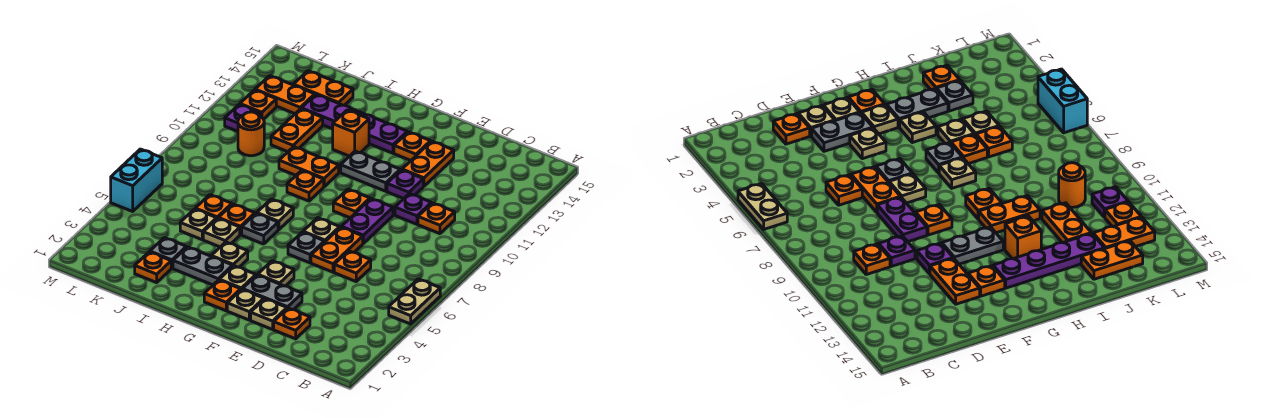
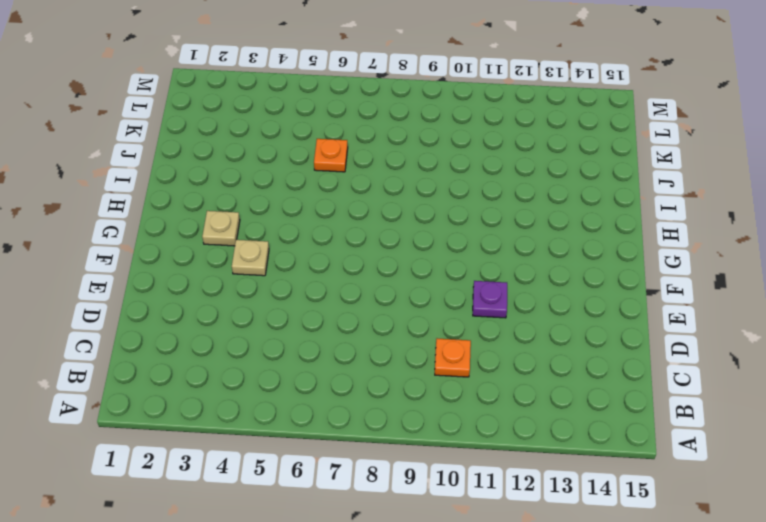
none -> tan 1x2 plate [389,279,440,324]
none -> orange 1x1 plate [274,308,310,339]
none -> orange 1x1 plate [334,251,371,281]
none -> purple 1x1 plate [395,194,431,224]

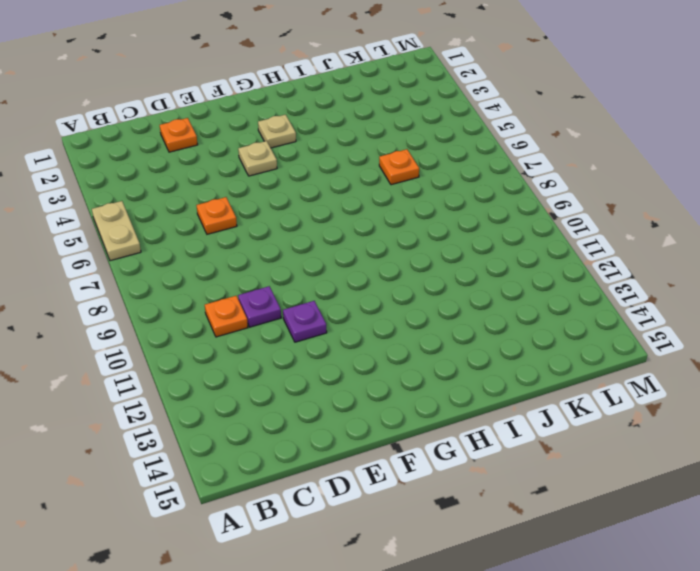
none -> tan 1x1 plate [251,299,287,329]
none -> grey 1x2 plate [243,275,302,310]
none -> orange 1x2 plate [311,227,363,272]
none -> purple 1x2 plate [342,198,393,243]

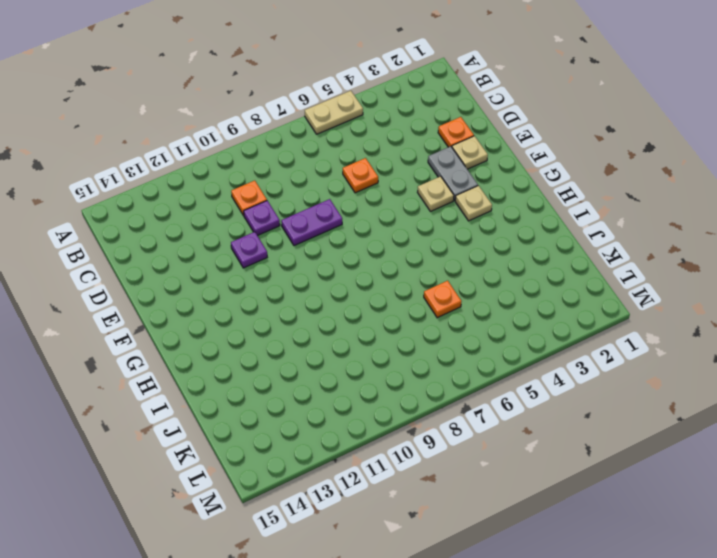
none -> orange 1x2 plate [311,227,363,272]
none -> orange 1x2 plate [402,141,454,186]
none -> tan 1x1 plate [227,289,264,320]
none -> grey 1x1 plate [288,232,324,263]

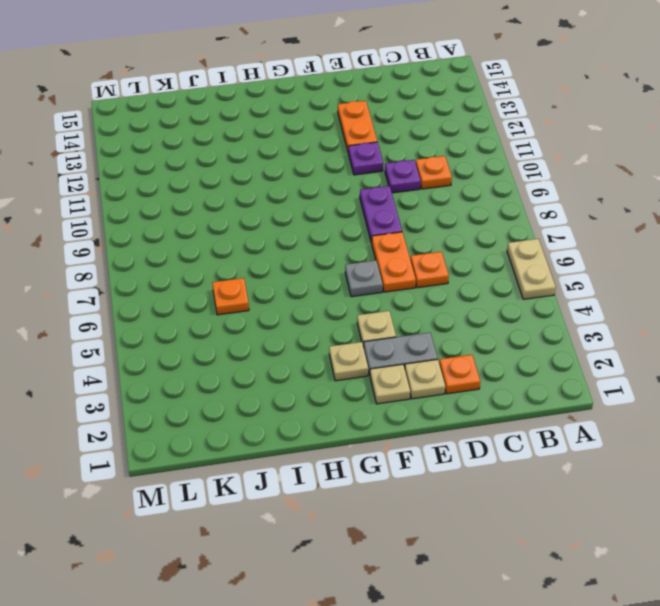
none -> tan 1x1 plate [303,218,340,242]
none -> orange 1x1 plate [333,189,370,218]
none -> grey 1x2 plate [341,151,400,191]
none -> orange 1x1 plate [394,132,431,160]

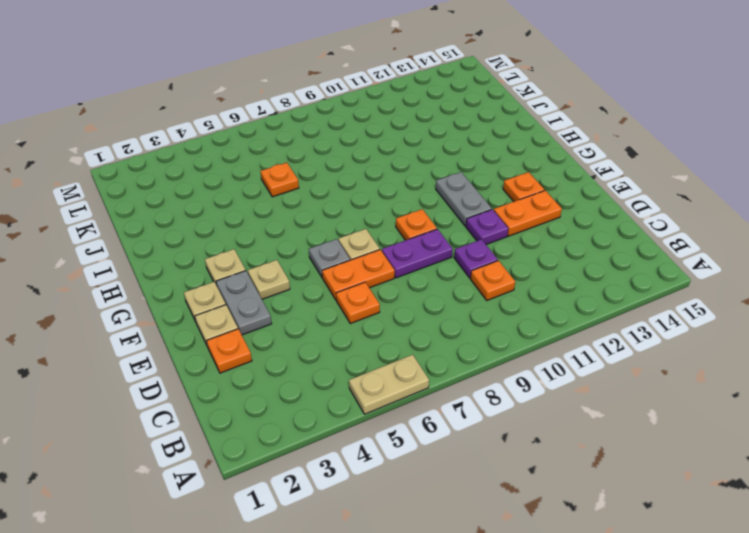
none -> orange 1x1 plate [204,280,241,311]
none -> purple 1x4 plate [301,95,407,153]
none -> grey 1x2 plate [173,247,233,285]
none -> tan 1x1 plate [211,242,248,267]

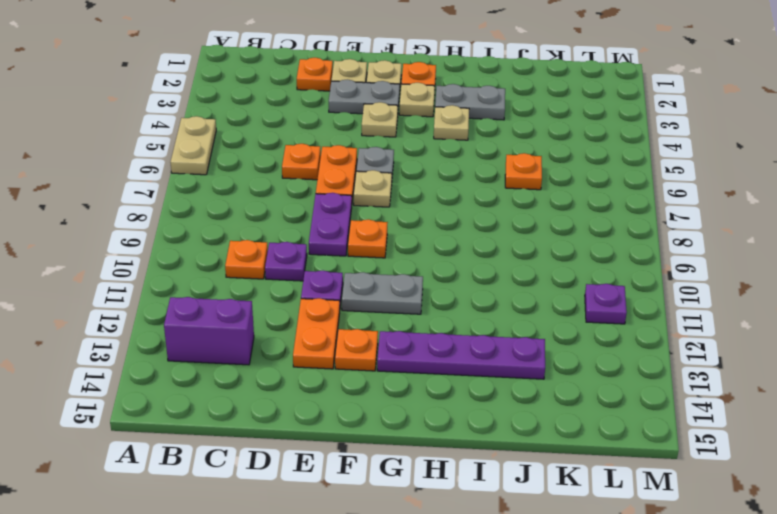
purple 1x2 brick [164,297,254,365] -> none
none -> grey 1x1 plate [242,213,278,244]
none -> tan 1x1 plate [257,199,293,230]
none -> orange 1x1 plate [287,170,324,201]
none -> orange 1x2 plate [279,147,339,187]

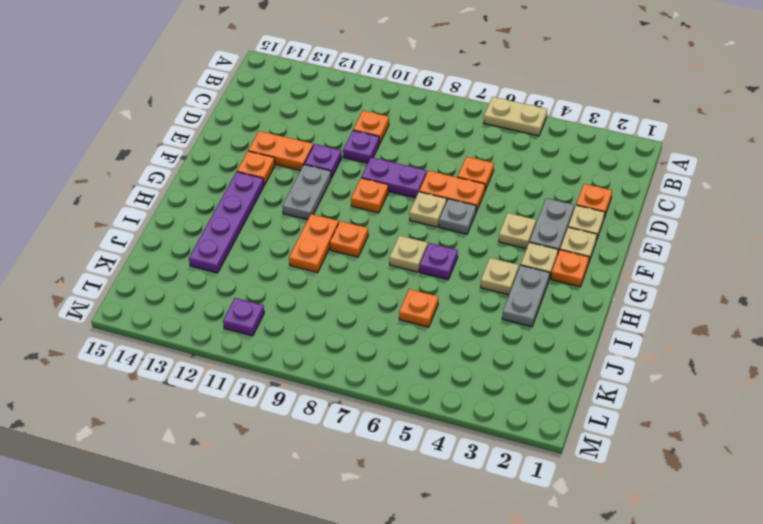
purple 1x1 plate [420,243,458,280] -> grey 1x1 plate [242,213,278,244]
none -> orange 1x1 brick [333,110,369,156]
none -> tan 1x1 plate [203,218,240,247]
none -> orange 1x1 plate [219,204,255,235]
none -> orange 1x1 plate [135,252,171,283]

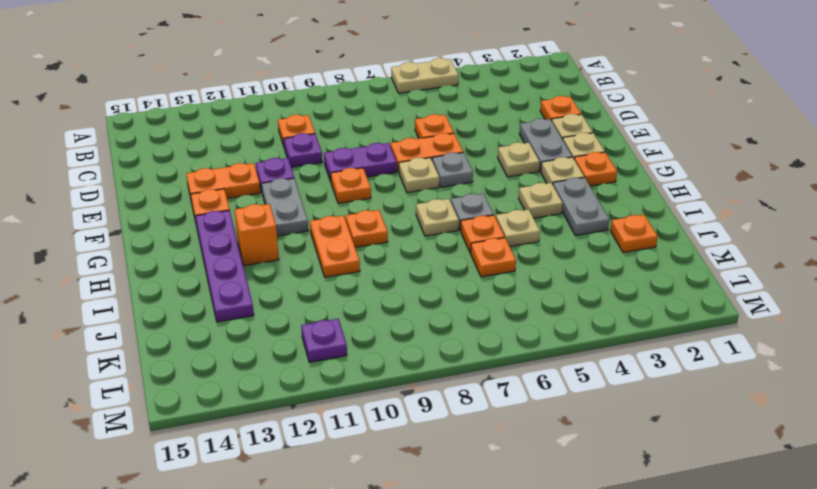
none -> grey 1x1 plate [150,238,186,268]
none -> tan 1x1 plate [180,209,217,240]
none -> orange 1x2 plate [271,109,323,152]
none -> orange 1x2 plate [293,71,353,105]

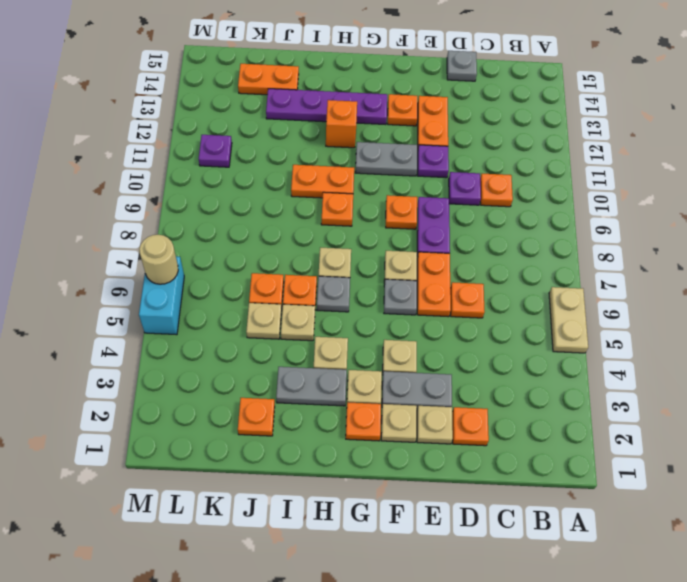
grey 1x1 plate [447,51,477,81] -> grey 1x1 plate moved to [150,238,186,268]
tan 1x1 round brick [139,235,178,284] -> none
none -> orange 1x2 plate [271,109,323,152]
none -> orange 1x1 round brick [238,112,264,156]
none -> orange 1x2 plate [255,76,315,114]
none -> orange 1x1 plate [240,90,276,119]

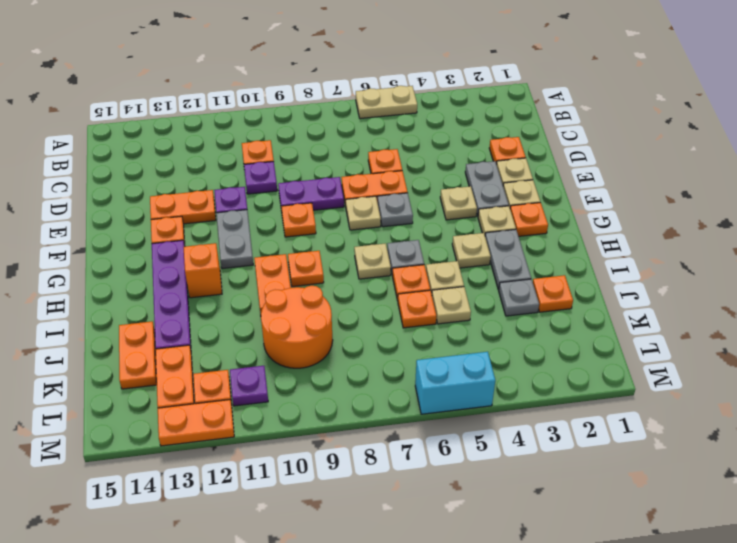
orange 2x2 round brick [261,286,333,368] -> orange 1x1 round brick [238,112,264,156]
orange 1x2 plate [158,399,234,446] -> orange 1x2 plate moved to [271,109,323,152]

